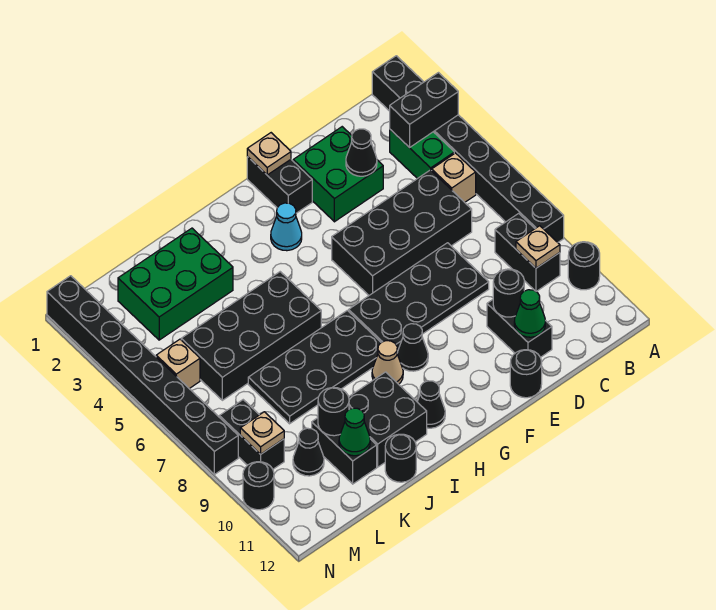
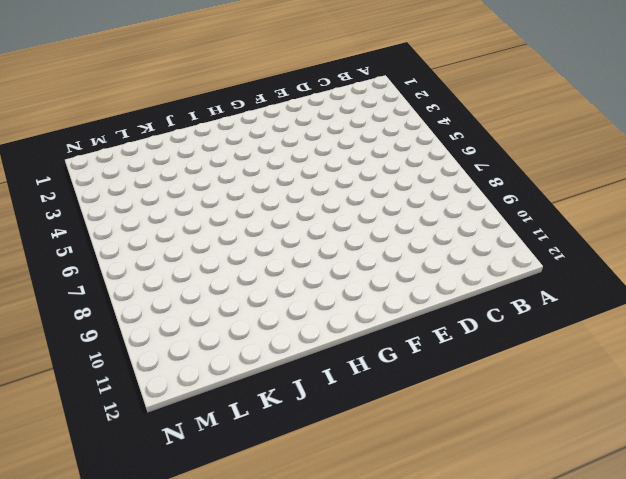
none -> black 1x8 brick [372,56,564,242]
none -> black 1x1 round brick [568,242,600,290]
none -> green 1x2 brick [390,130,454,179]
none -> tan 1x1 brick [432,153,476,202]

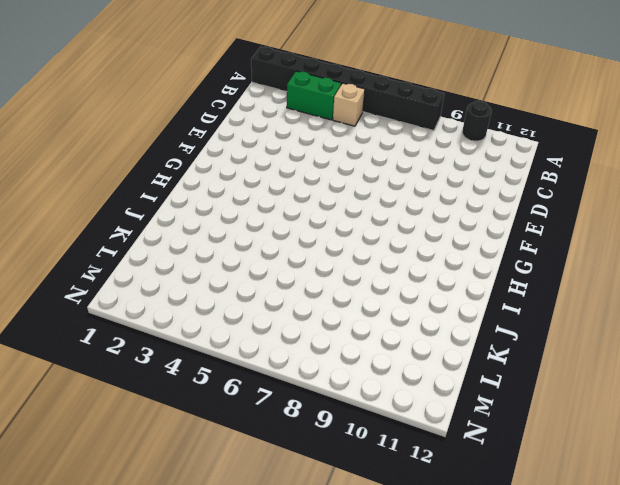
none -> black 1x2 brick [495,213,560,291]
none -> black 2x4 brick [332,170,472,295]
none -> green 2x2 brick [293,127,383,222]
none -> black 2x4 plate [349,243,489,351]

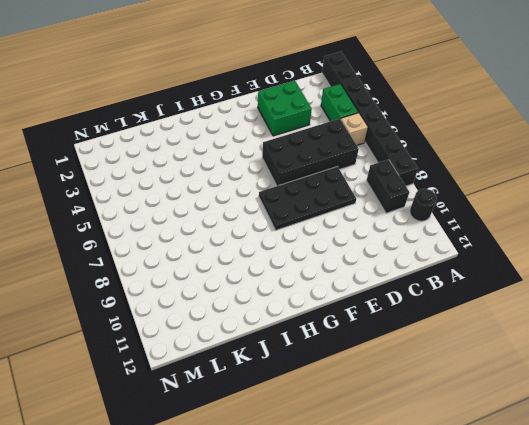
none -> black 1x2 brick [487,300,552,357]
none -> black 1x1 round brick [510,350,542,398]
none -> black 1x2 brick [247,157,312,213]
none -> cyan 1x1 cone [271,203,302,251]

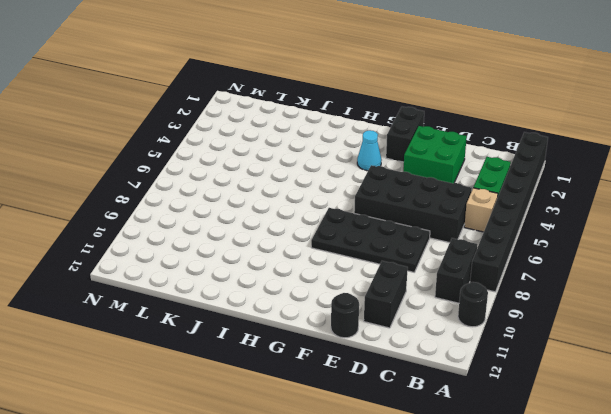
none -> black 1x1 cone [397,324,428,371]
none -> black 2x4 plate [248,310,381,424]
none -> tan 1x1 cone [372,341,403,384]
none -> black 1x1 cone [417,381,445,428]

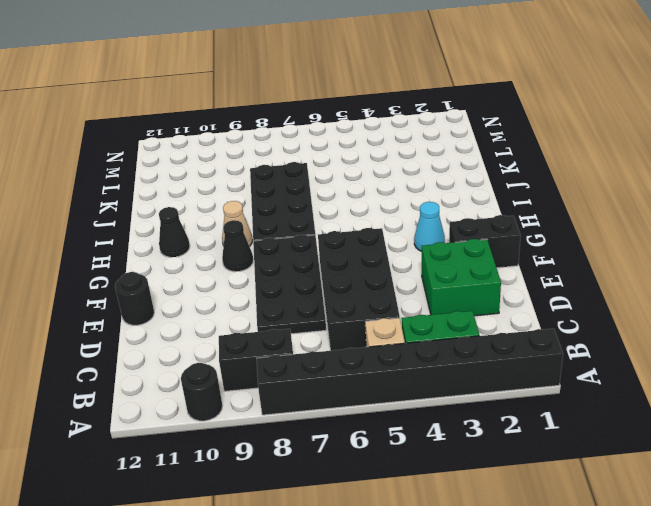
none -> black 1x2 brick [487,300,552,357]
none -> black 2x4 brick [181,272,321,400]
none -> black 2x2 brick [349,372,427,467]
none -> green 2x3 brick [118,228,233,340]

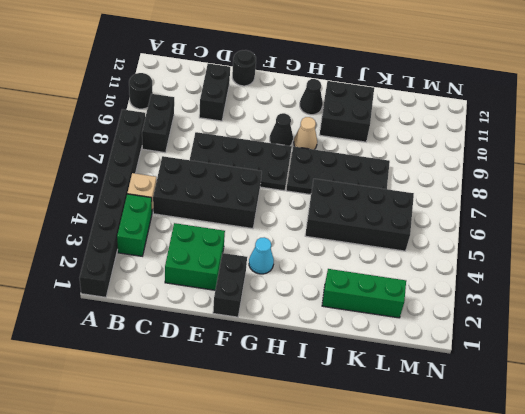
green 1x3 brick [322,269,406,318] -> green 2x3 brick [118,228,233,340]
none -> black 1x1 round brick [385,434,416,482]
none -> black 1x2 brick [312,418,377,484]
none -> black 1x1 cone [293,428,324,476]
none -> tan 1x1 brick [156,339,200,389]

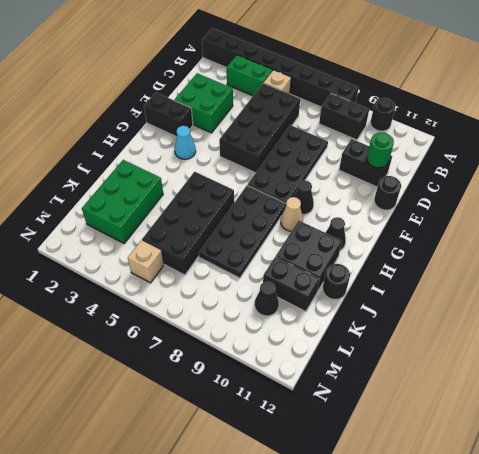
green 1x1 round brick [367,132,394,168] -> green 1x1 cone [514,290,545,337]
none -> black 1x2 brick [219,400,284,469]
none -> black 1x8 brick [47,276,238,474]
none -> black 1x1 round brick [243,462,274,510]
none -> black 1x2 brick [390,73,458,148]

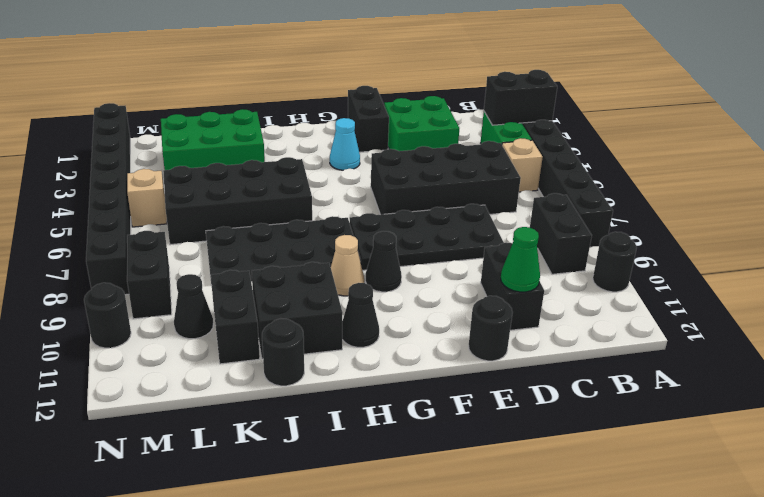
none -> tan 1x1 plate [516,226,560,268]
none -> black 1x1 cone [346,129,377,176]
none -> black 1x1 round brick [493,269,524,317]
none -> tan 1x1 plate [247,133,291,175]

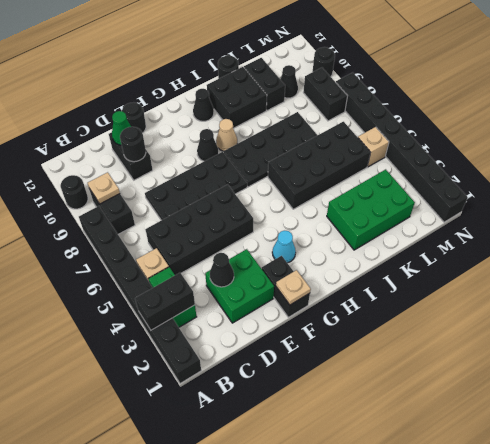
none -> black 1x1 round brick [318,387,349,436]
none -> green 1x1 cone [339,408,370,456]
none -> tan 1x1 plate [240,412,284,454]

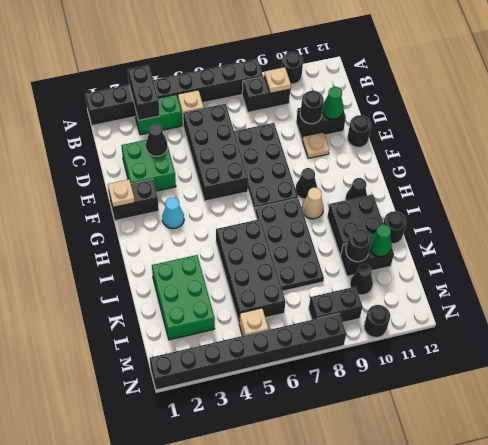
tan 1x1 plate [302,132,329,158] -> tan 1x1 plate moved to [240,412,284,454]

